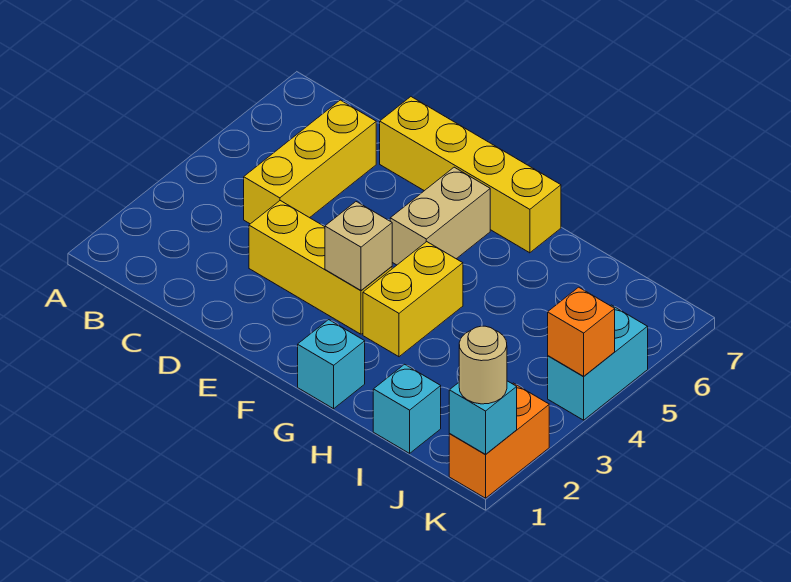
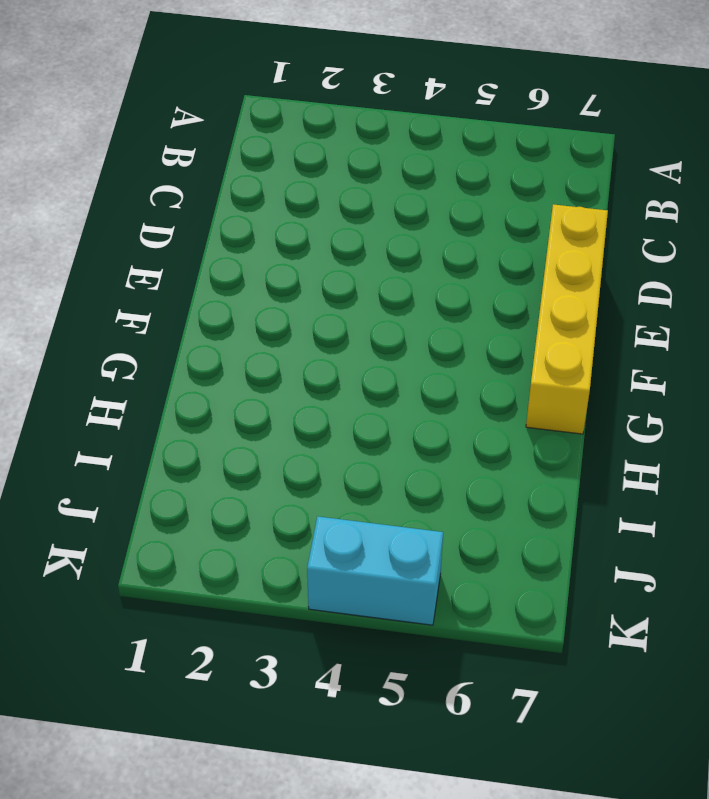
none -> yellow 1x3 brick [244,100,376,224]
none -> yellow 1x3 brick [249,201,392,334]
none -> tan 1x2 brick [390,167,490,265]

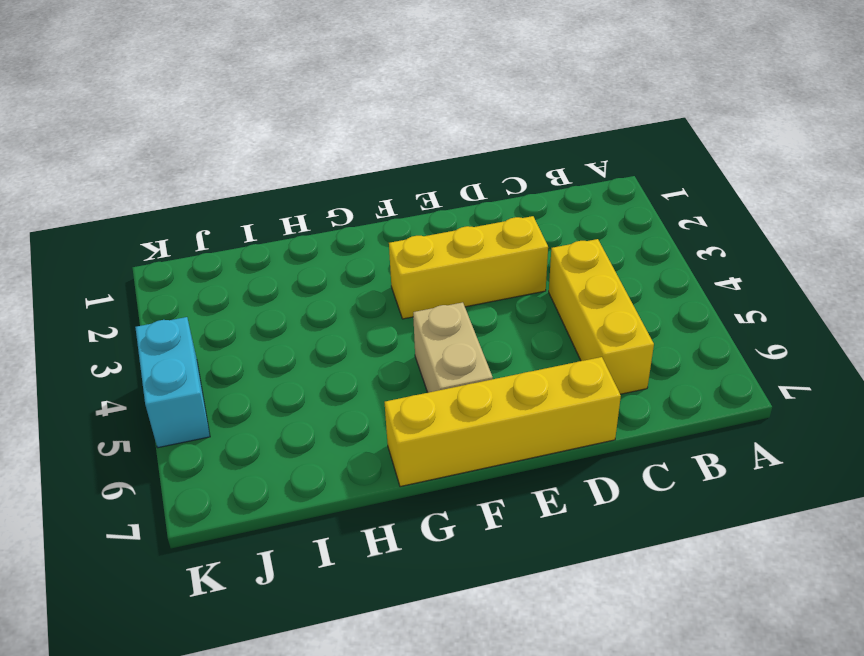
none -> cyan 1x1 brick [298,320,365,409]
none -> yellow 1x2 brick [363,242,463,357]
none -> cyan 1x1 brick [373,364,441,453]

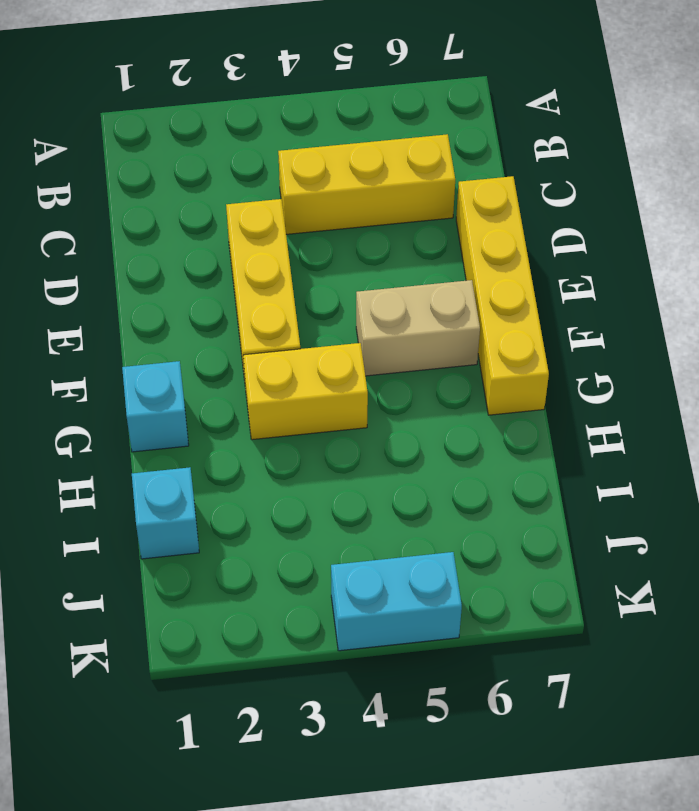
none -> orange 1x2 brick [449,383,549,498]
none -> tan 1x1 brick [325,202,392,290]
none -> cyan 1x1 brick [449,381,517,455]

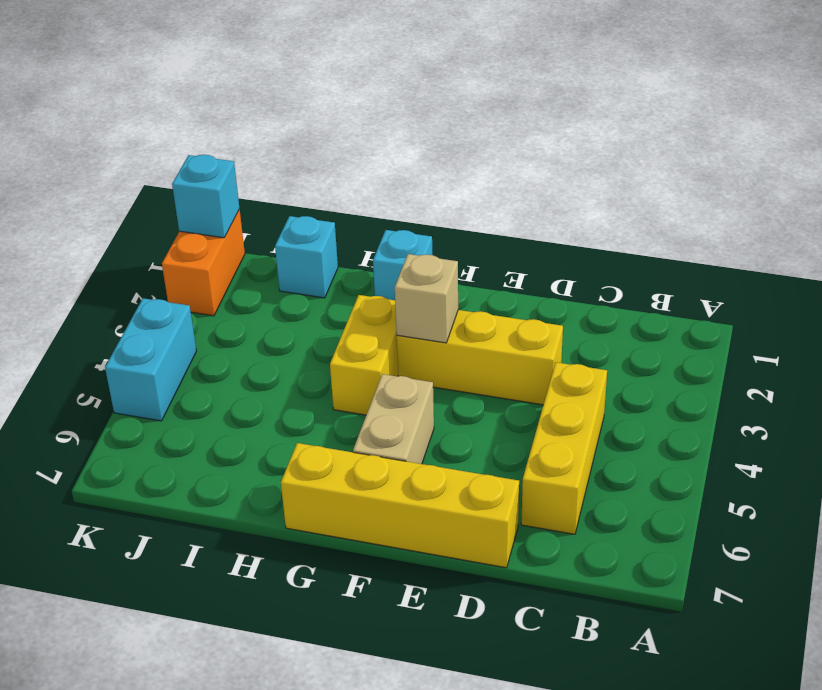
none -> orange 1x1 brick [548,287,615,376]
none -> tan 1x1 round brick [459,326,507,404]

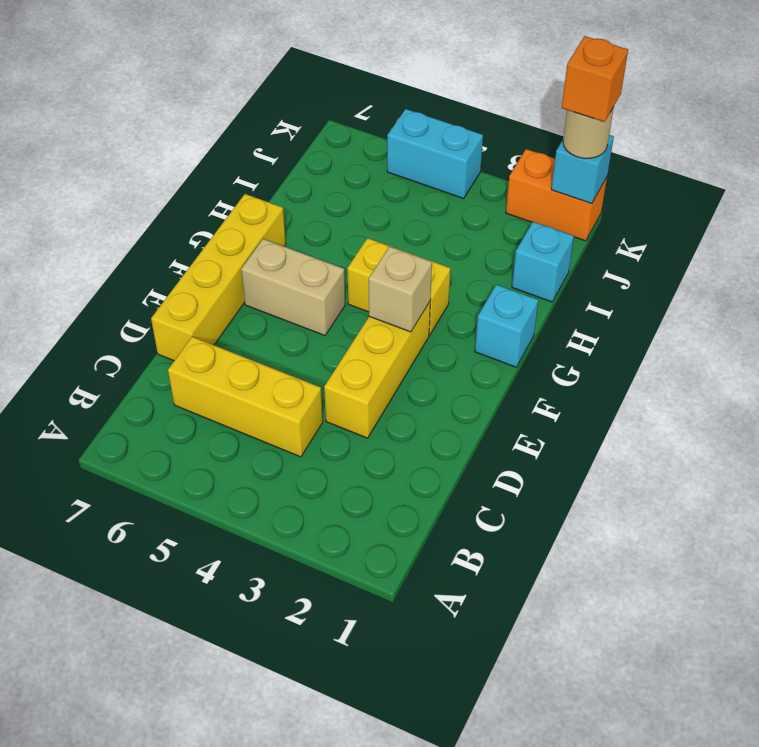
orange 1x1 brick [562,36,628,122] -> orange 1x1 brick moved to [548,287,615,376]

